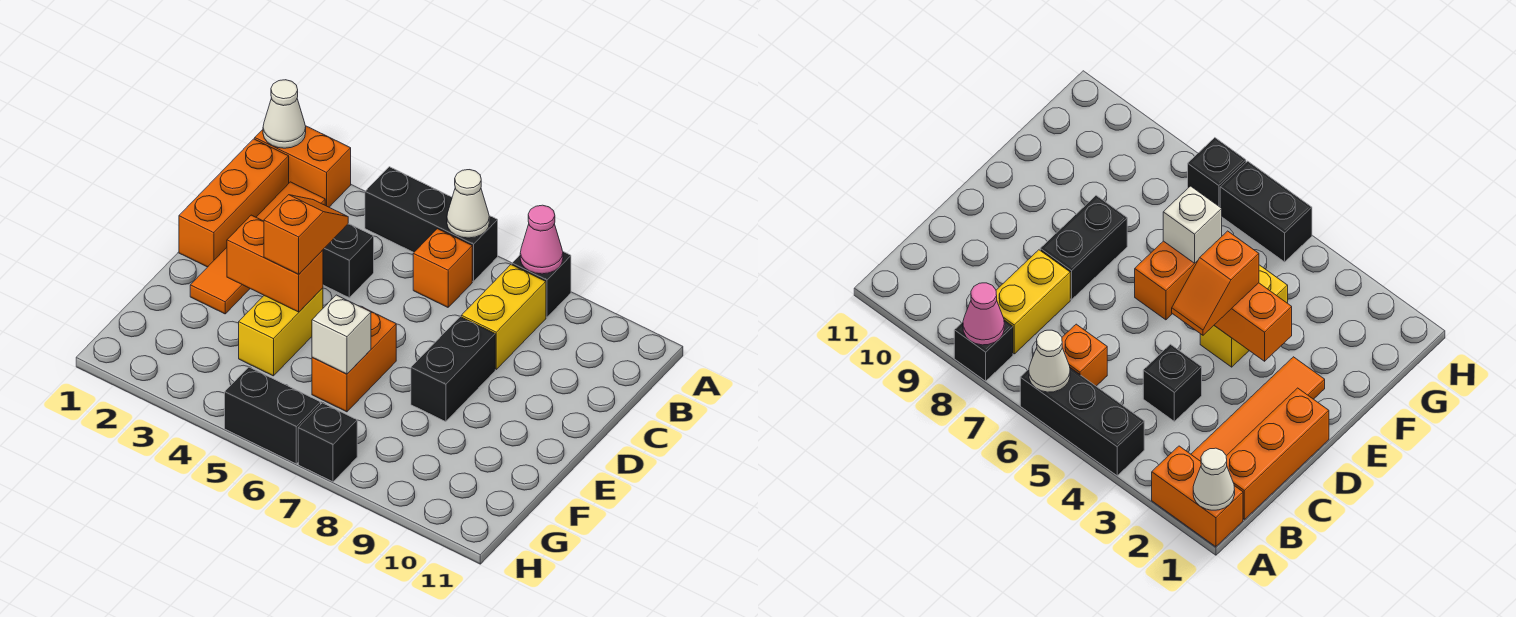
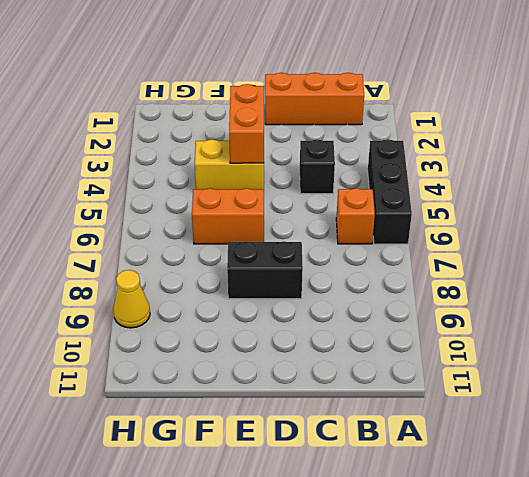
yellow 1x1 cone [113,270,150,328] -> none
none -> orange 1x2 brick [255,126,351,207]
none -> black 1x1 brick [512,252,571,317]
none -> orange 1x4 tile [190,182,325,314]

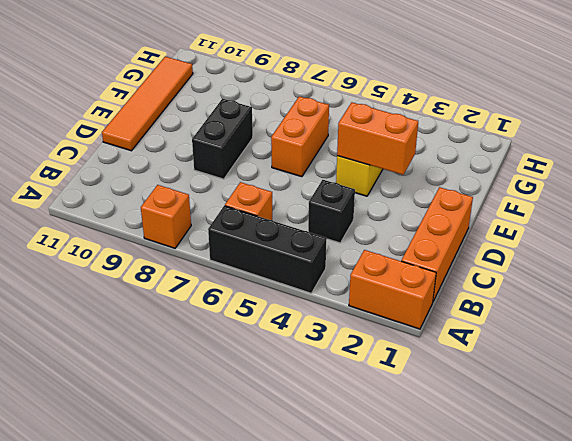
orange 1x1 brick [141,185,191,248] -> black 1x1 brick [512,252,571,317]
orange 1x4 tile [102,57,193,151] -> orange 1x4 tile moved to [190,182,325,314]
none -> yellow 1x2 brick [461,265,546,369]
none -> black 1x2 brick [225,367,321,464]
none -> black 1x1 brick [298,403,357,482]

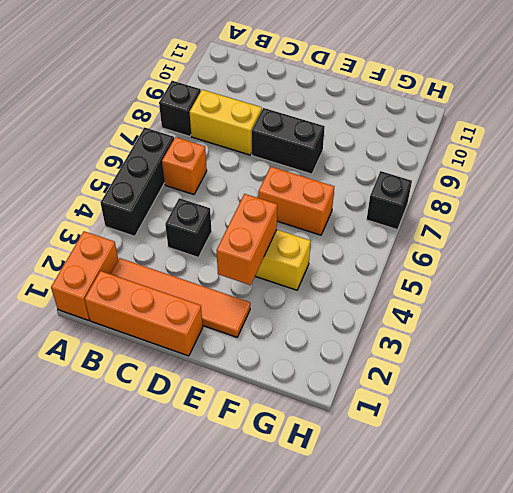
none -> black 1x2 brick [225,367,321,464]
none -> white 1x1 cone [263,80,306,148]
none -> white 1x1 cone [447,170,489,238]

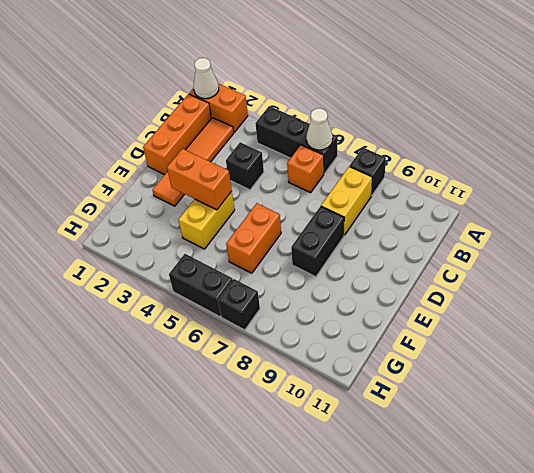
none -> pink 1x1 cone [520,205,563,274]
none -> white 1x1 brick [312,295,371,374]
none -> orange 1x2 slope [264,195,348,274]

